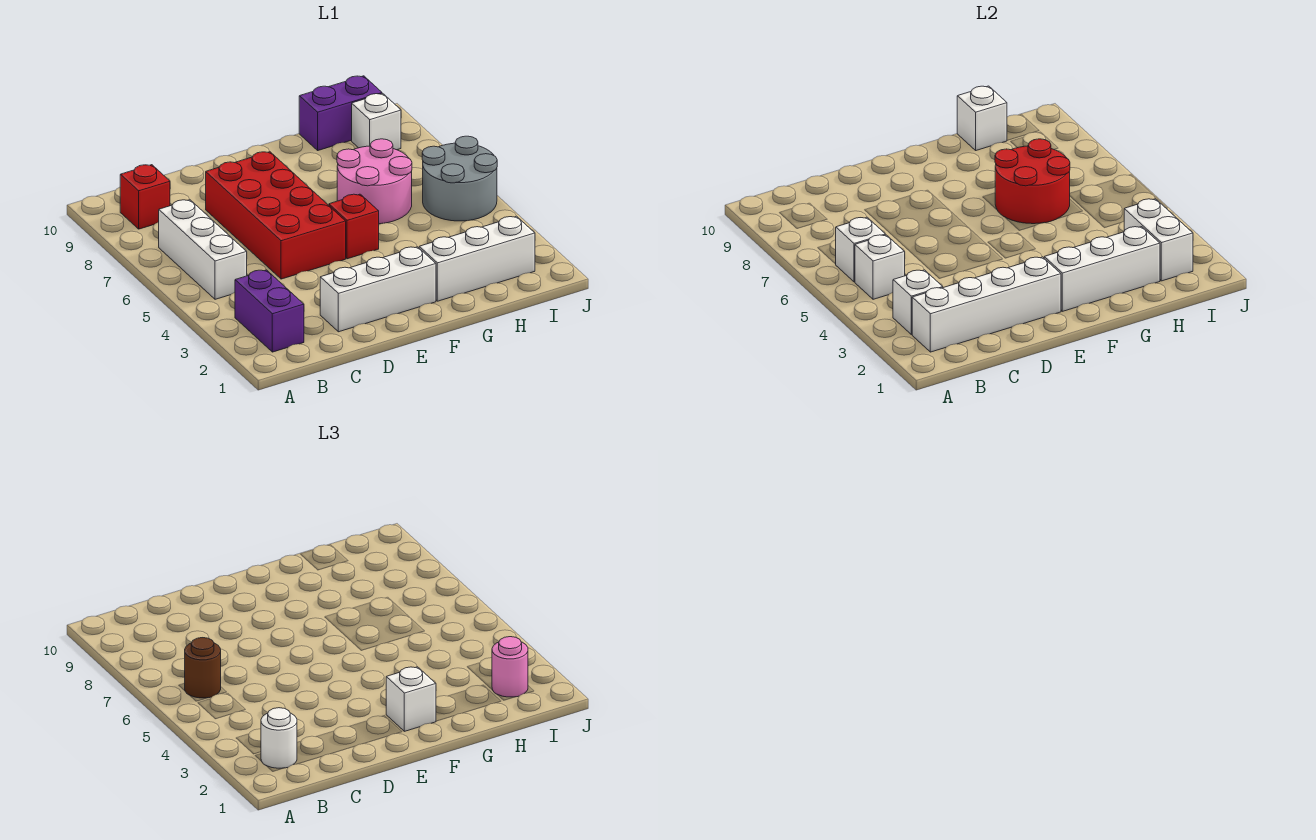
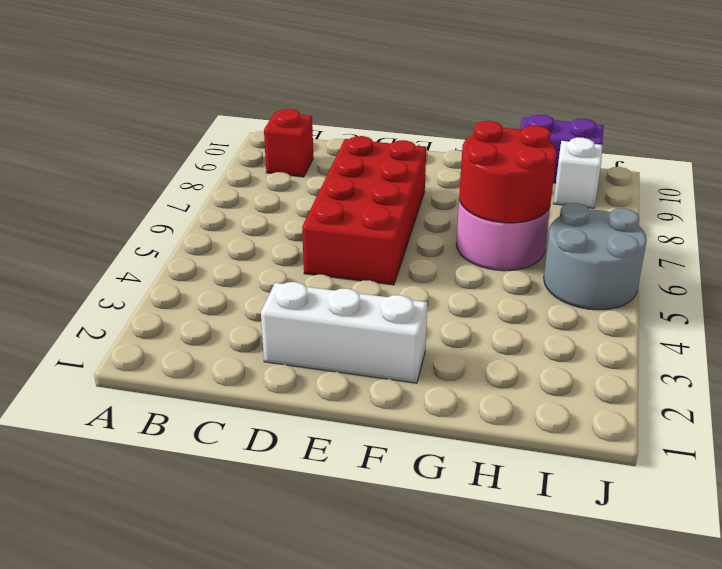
none -> purple 1x2 brick [235,270,304,352]
none -> white 1x3 brick [159,200,247,299]
none -> red 1x1 brick [329,194,379,259]

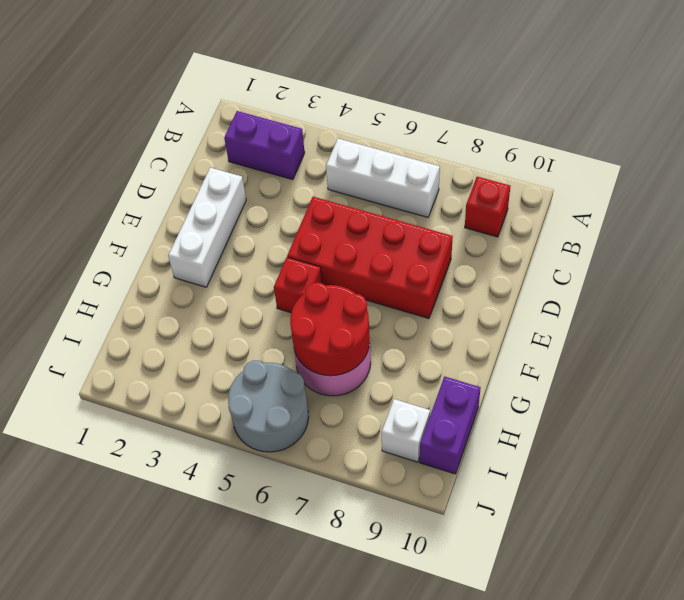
none -> white 1x3 brick [419,216,535,301]
none -> white 1x4 brick [912,257,1061,352]
none -> white 1x1 brick [893,270,943,335]

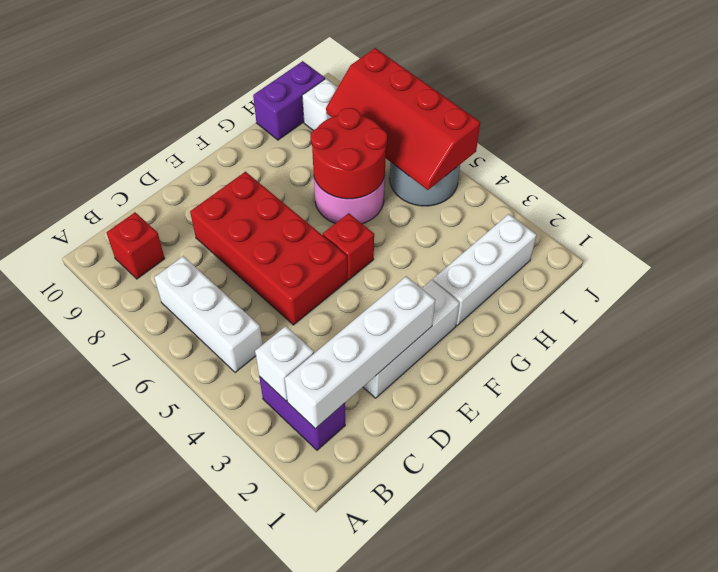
red 2x4 slope [326,48,480,190] -> none
none -> white 1x1 brick [855,235,905,299]
none -> white 1x1 brick [836,217,885,282]
none -> white 1x3 brick [1044,227,1160,311]

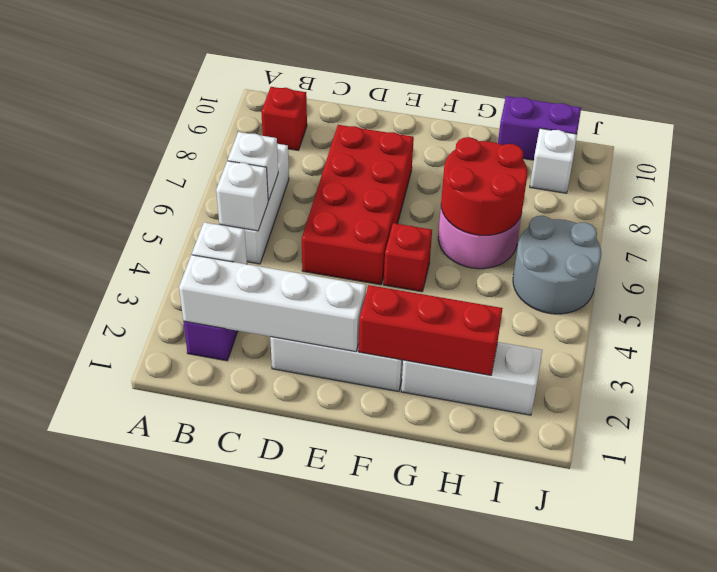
red 1x3 brick [359,285,503,375] -> white 1x3 brick [1044,227,1160,311]
none -> white 1x1 brick [957,86,1007,150]
none -> white 1x2 brick [1124,199,1193,281]
none -> white 1x1 round brick [261,708,297,768]

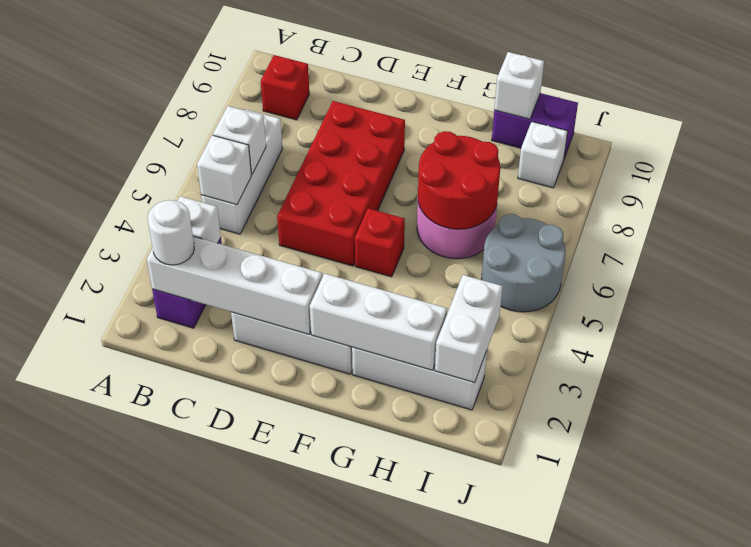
none -> brown 1x1 round brick [185,638,221,698]
none -> white 1x1 brick [386,667,436,731]
none -> pink 1x1 round brick [492,637,528,697]

